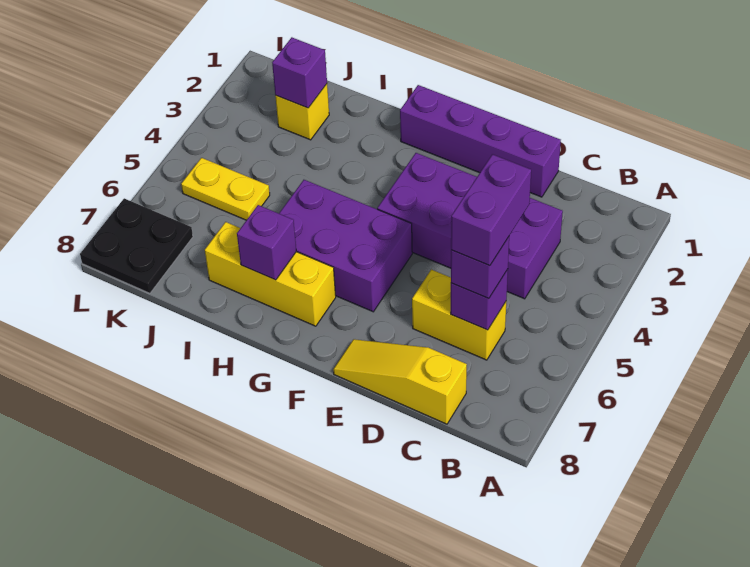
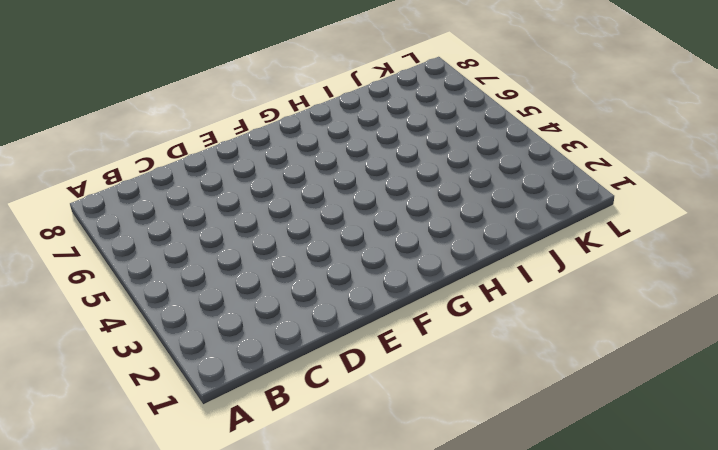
none -> purple 2x4 brick [377,153,563,299]
none -> yellow 1x2 brick [412,269,506,360]
none -> yellow 1x3 slope [333,339,467,424]

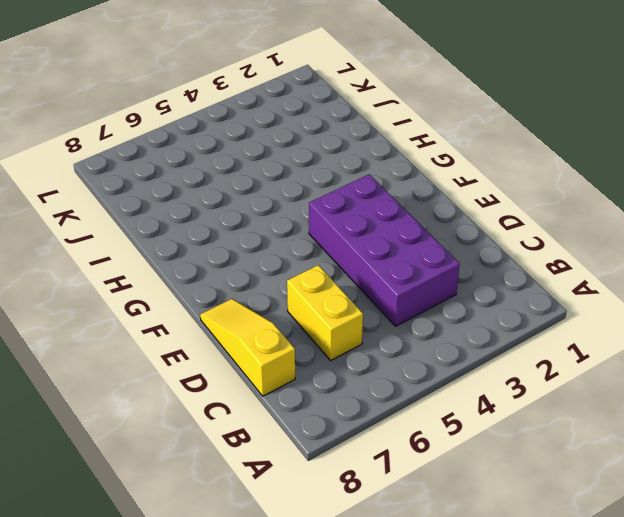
none -> purple 1x4 brick [400,85,561,197]
none -> purple 2x3 brick [279,180,412,312]
none -> yellow 1x3 brick [205,222,336,326]

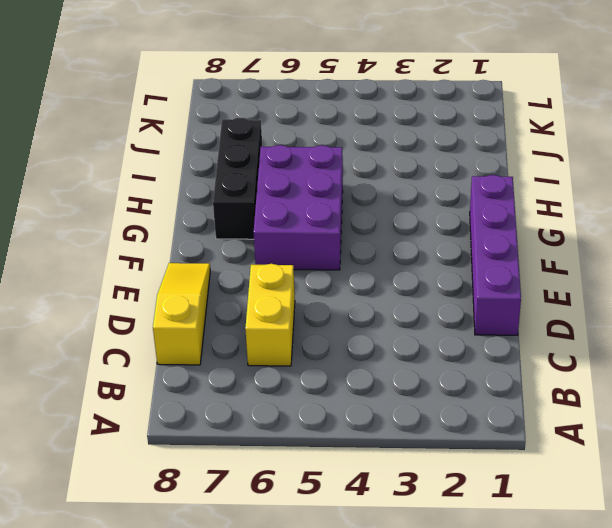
black 1x3 brick [213,118,262,239] -> yellow 1x3 brick [205,222,336,326]
none -> purple 2x4 brick [377,153,563,299]
none -> yellow 1x1 brick [275,84,329,140]
none -> yellow 1x2 plate [181,158,270,220]

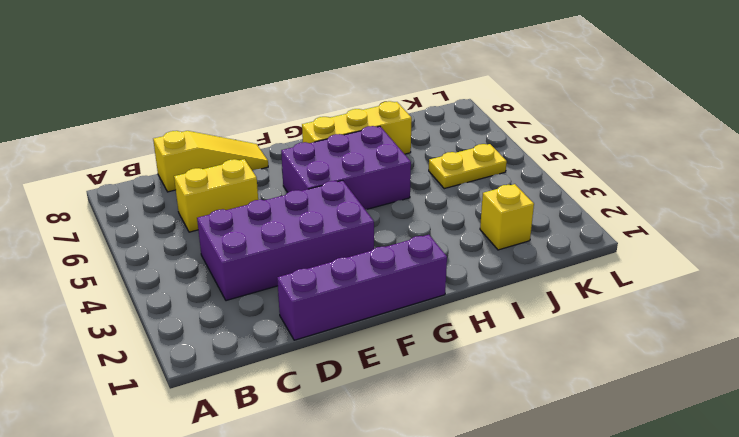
none -> black 2x2 plate [80,198,193,293]
none -> purple 1x1 brick [451,269,508,330]
none -> purple 1x1 brick [237,205,296,280]

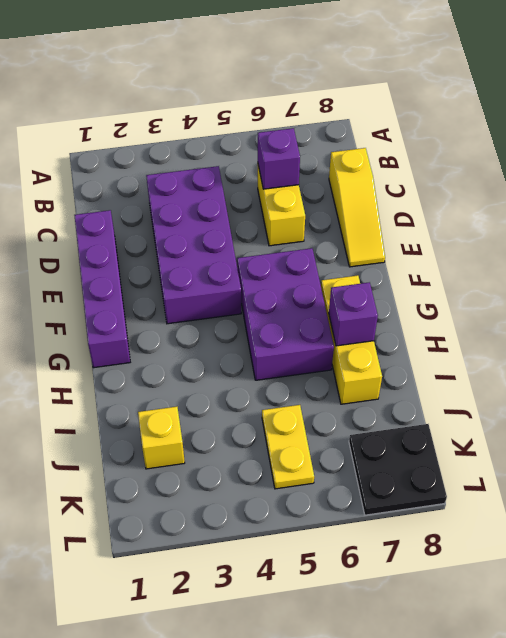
none -> purple 1x1 brick [272,37,327,108]
none -> purple 1x1 brick [451,237,509,299]
none -> purple 1x2 brick [451,154,531,266]

